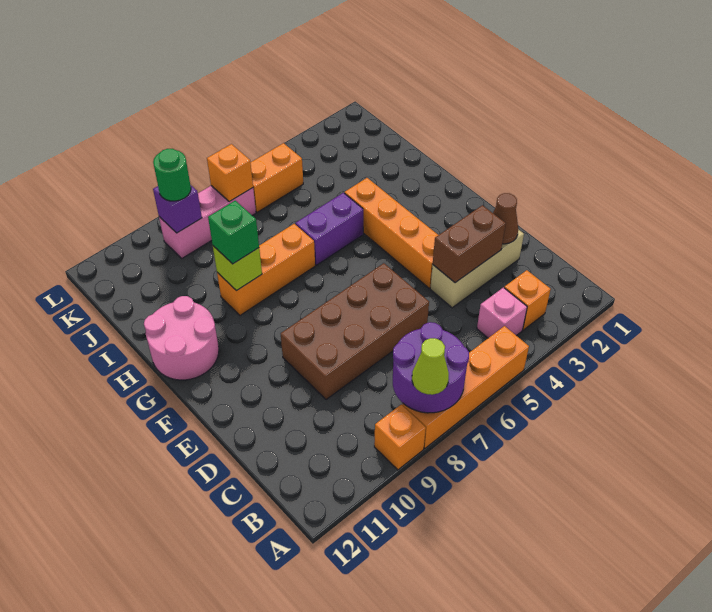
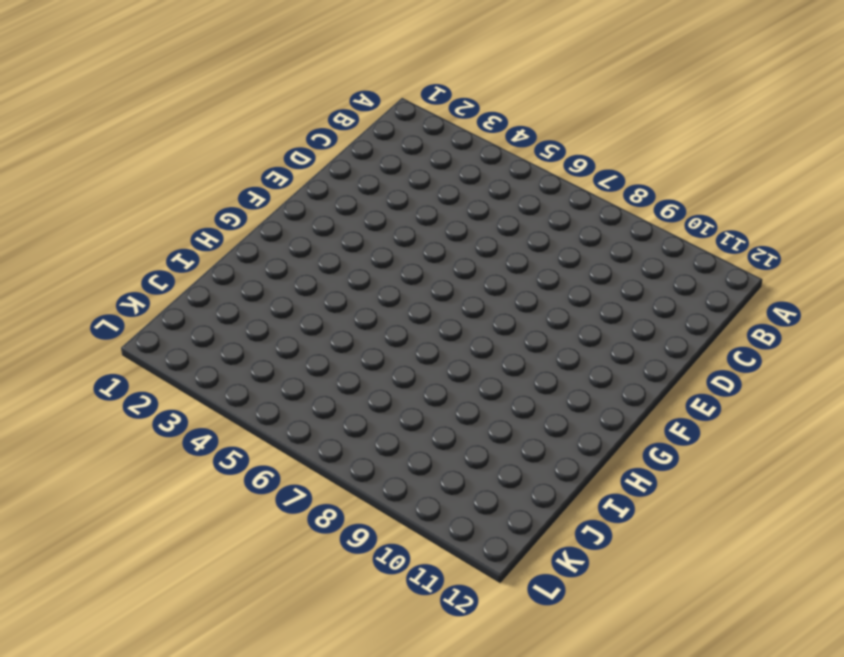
none -> orange 1x4 brick [403,326,529,448]
none -> orange 1x1 brick [374,404,426,470]
none -> orange 1x1 brick [504,270,551,330]

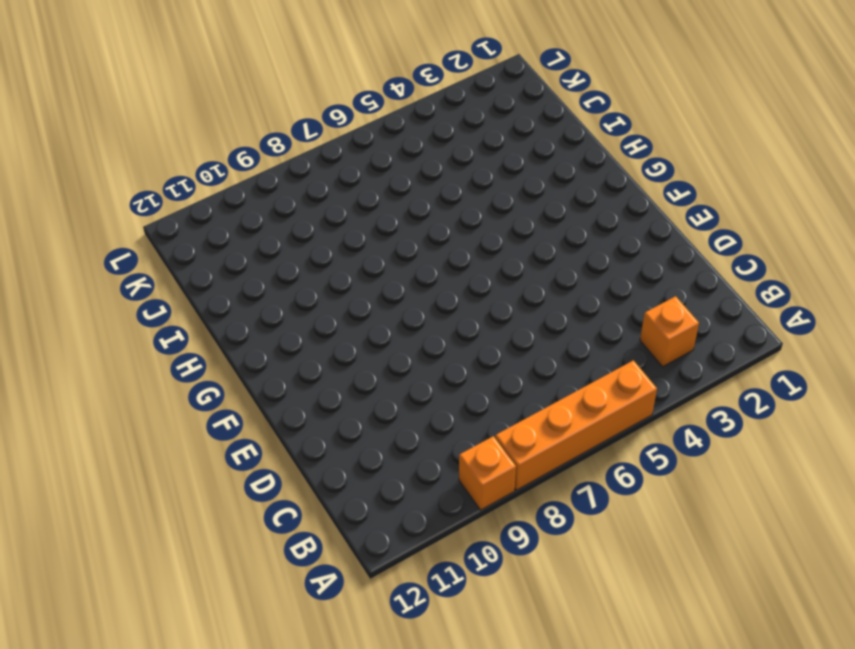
none -> pink 1x1 brick [477,288,527,338]
none -> tan 1x3 brick [430,229,524,308]
none -> brown 2x4 brick [281,263,429,400]

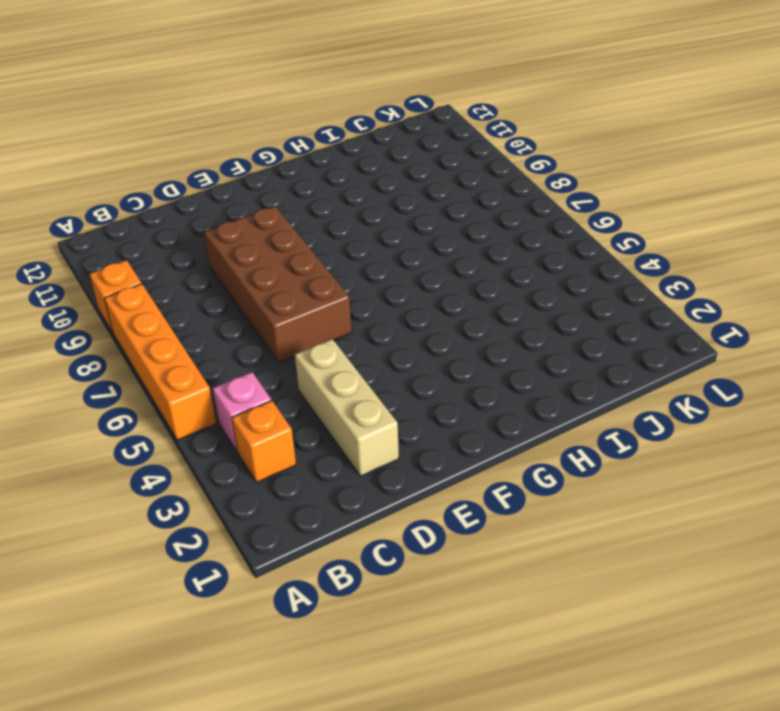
none -> orange 1x4 brick [345,178,438,288]
none -> pink 2x2 round brick [144,296,219,380]
none -> purple 1x2 brick [295,193,363,265]

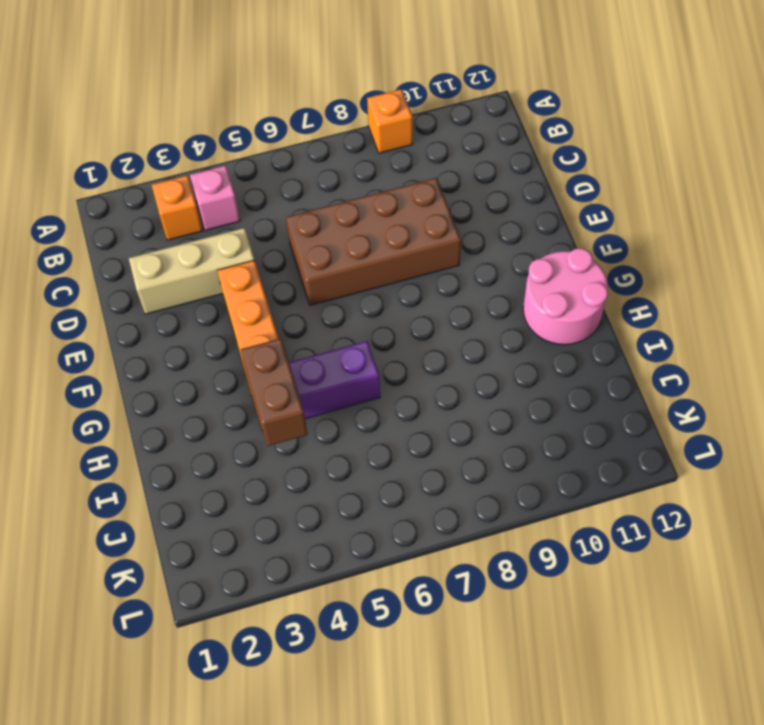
brown 1x2 brick [241,338,308,446] -> brown 1x2 brick turned to [433,205,506,283]
none -> orange 1x4 brick [403,326,529,448]
none -> orange 1x3 brick [217,224,315,315]
none -> orange 1x2 brick [251,143,303,212]

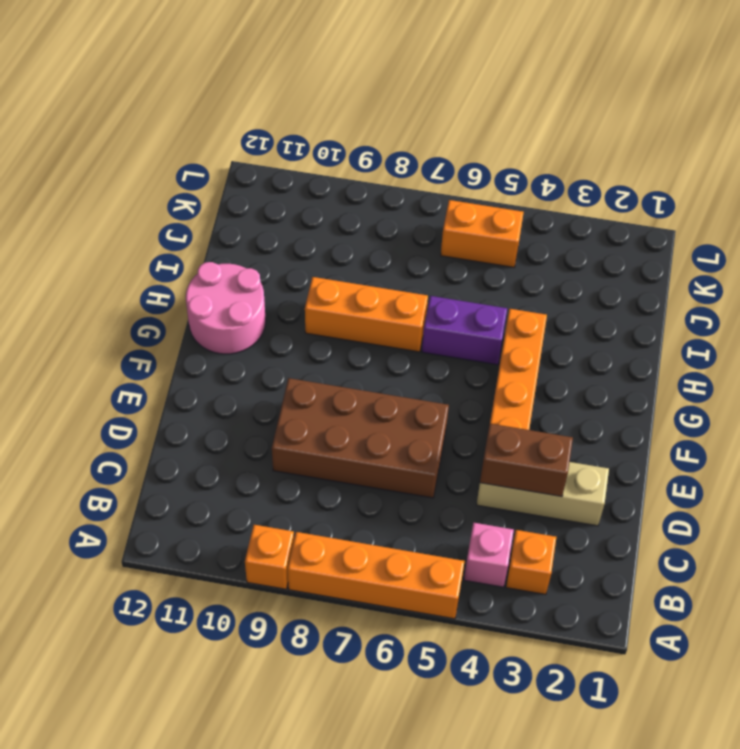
none -> pink 1x3 brick [159,186,256,258]
none -> purple 2x2 round brick [393,322,469,413]
none -> brown 1x1 cone [493,193,518,244]

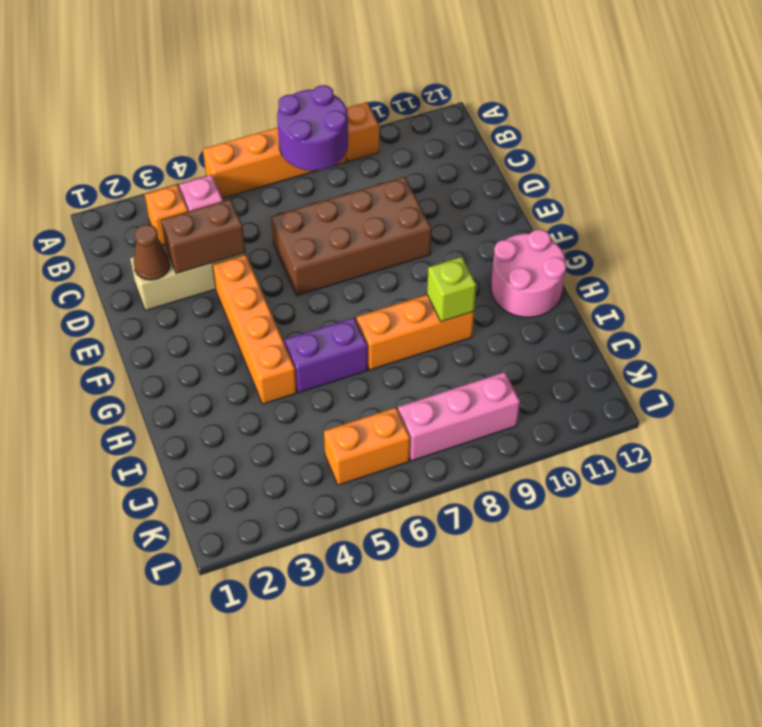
none -> orange 1x1 brick [207,144,253,202]
none -> purple 1x1 brick [153,185,202,233]
none -> lime 1x1 cone [412,338,449,395]

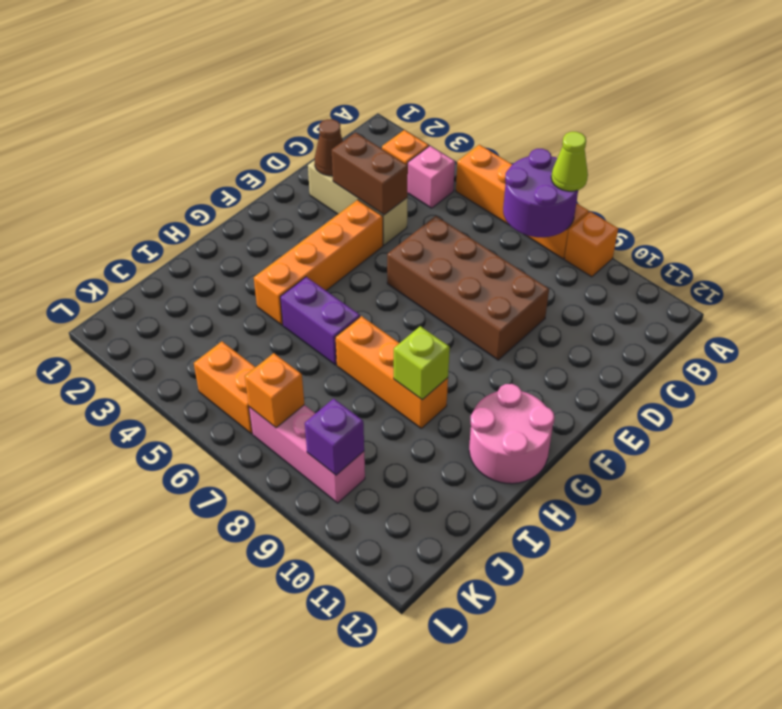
none -> green 1x1 brick [208,201,259,264]
none -> green 1x1 round brick [153,149,191,201]

